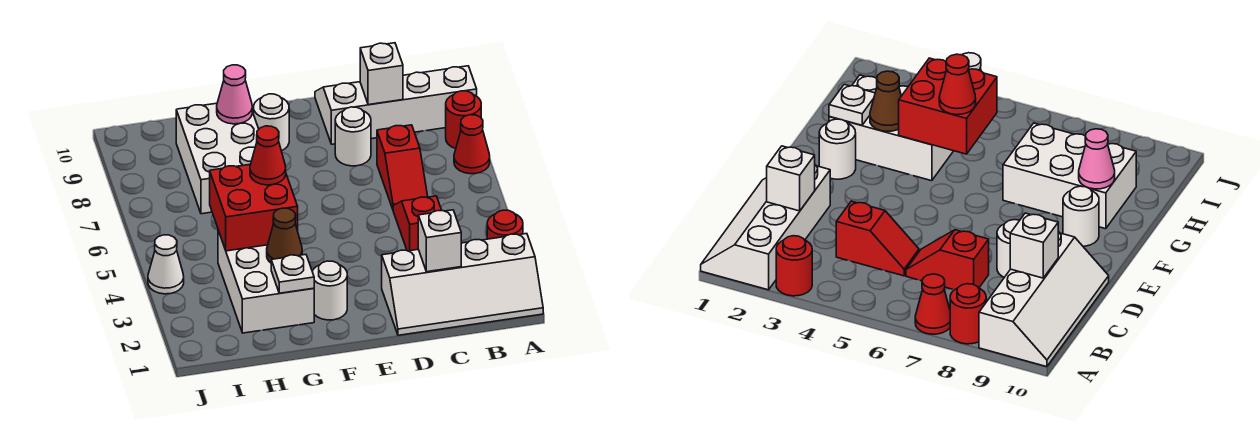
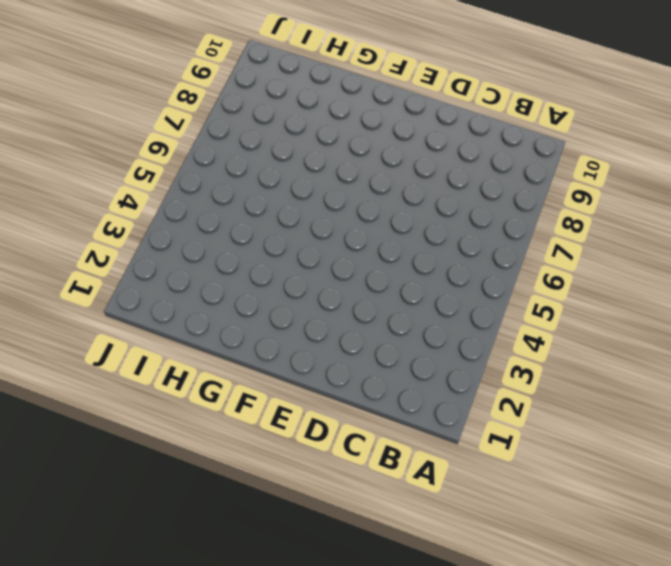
none -> white 2x4 slope [382,234,543,335]
none -> red 1x1 round brick [487,210,523,239]
none -> red 1x1 cone [454,115,490,174]

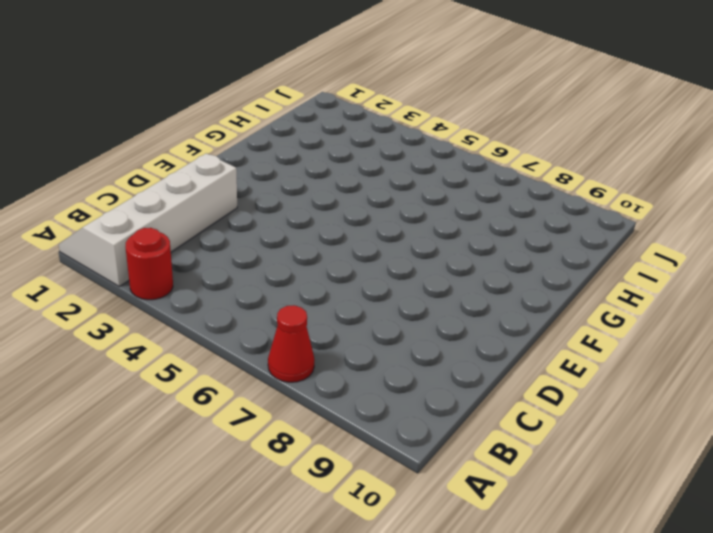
none -> red 1x1 round brick [446,91,481,149]
none -> white 2x4 slope [315,66,477,144]
none -> red 1x2 slope [393,196,442,251]

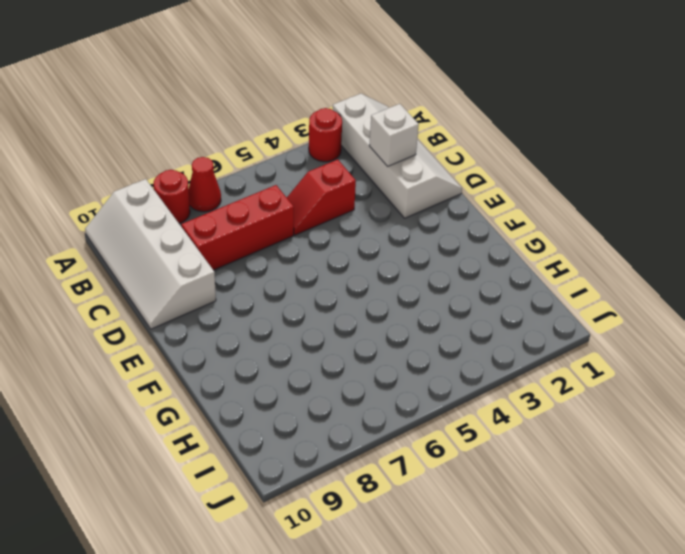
red 1x3 brick [181,185,294,270] -> red 1x2 slope [377,125,428,209]
none -> white 1x1 round brick [335,107,371,166]
none -> white 1x1 round brick [312,261,347,320]
none -> white 1x1 round brick [253,94,289,151]

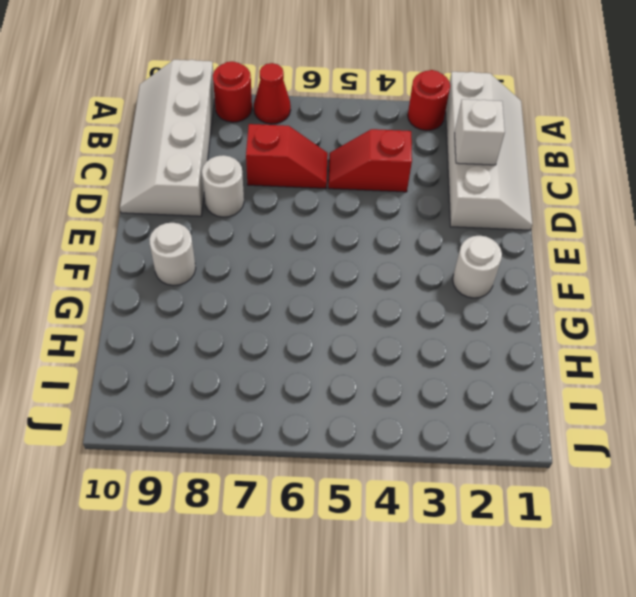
none -> white 2x3 brick [218,230,314,333]
none -> white 2x3 brick [176,103,259,214]
none -> white 1x1 cone [148,235,184,294]

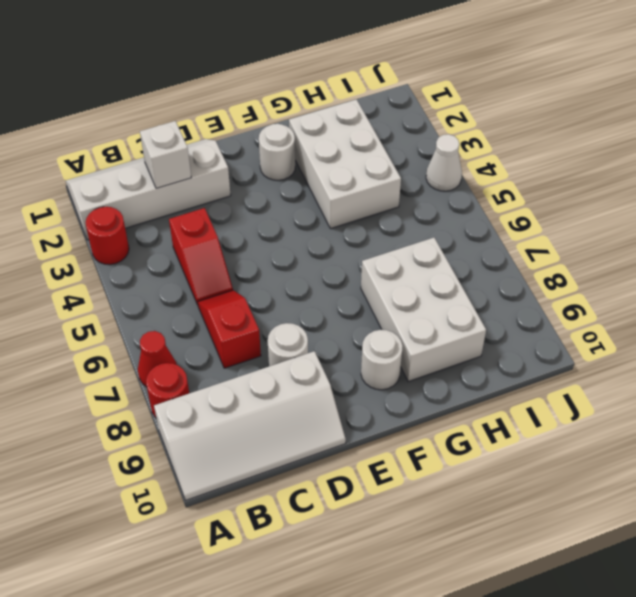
none -> white 1x1 brick [360,43,403,105]
none -> white 1x1 plate [271,255,314,293]
none -> brown 1x1 cone [267,208,302,263]

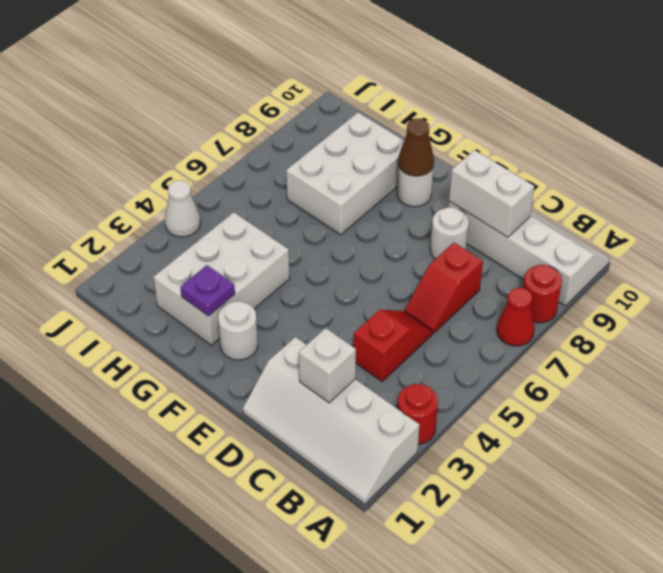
white 1x2 brick [449,150,534,237] -> white 1x1 brick [360,43,403,105]
brown 1x1 cone [398,119,434,176] -> brown 1x1 cone moved to [267,208,302,263]
purple 1x1 plate [180,265,235,316] -> white 1x1 plate [271,255,314,293]
none -> red 2x2 brick [210,165,298,251]
none -> pink 1x1 cone [217,65,252,124]
none -> red 1x1 cone [250,126,286,185]

